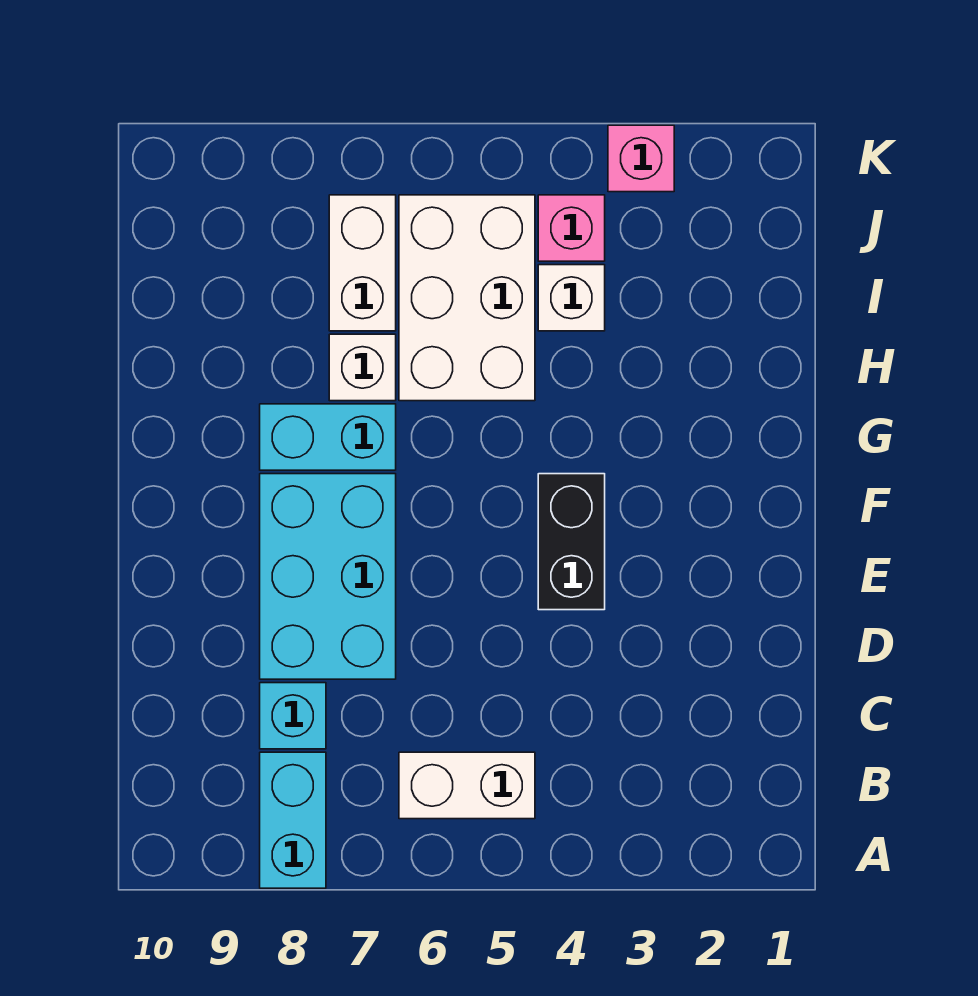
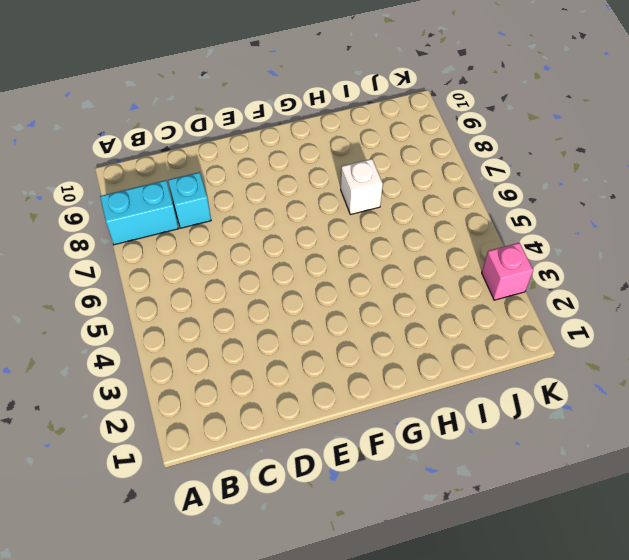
none -> white 1x2 brick [399,752,535,819]
none -> cyan 2x3 brick [260,474,396,679]
none -> black 1x2 brick [538,474,605,610]

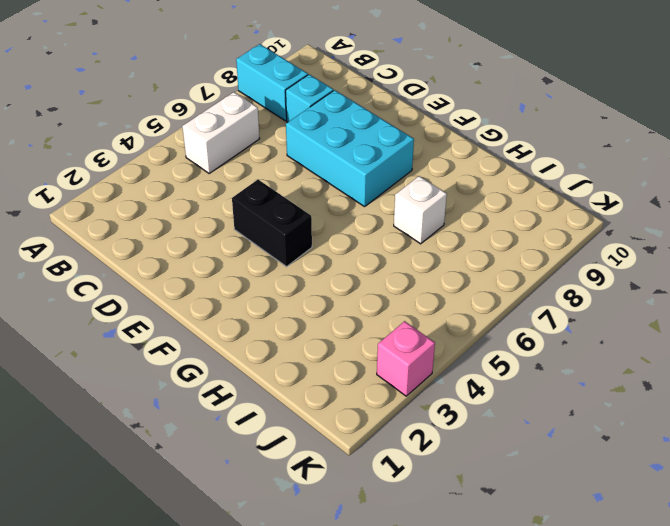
none -> cyan 1x2 brick [260,404,396,470]
none -> white 2x3 brick [399,195,535,401]
none -> white 1x1 brick [538,265,605,331]

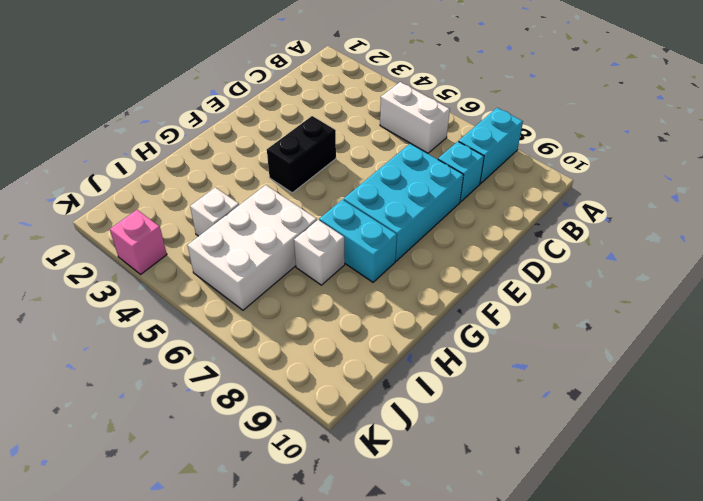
none -> white 1x2 brick [329,195,396,331]
none -> pink 1x1 brick [538,195,605,261]

